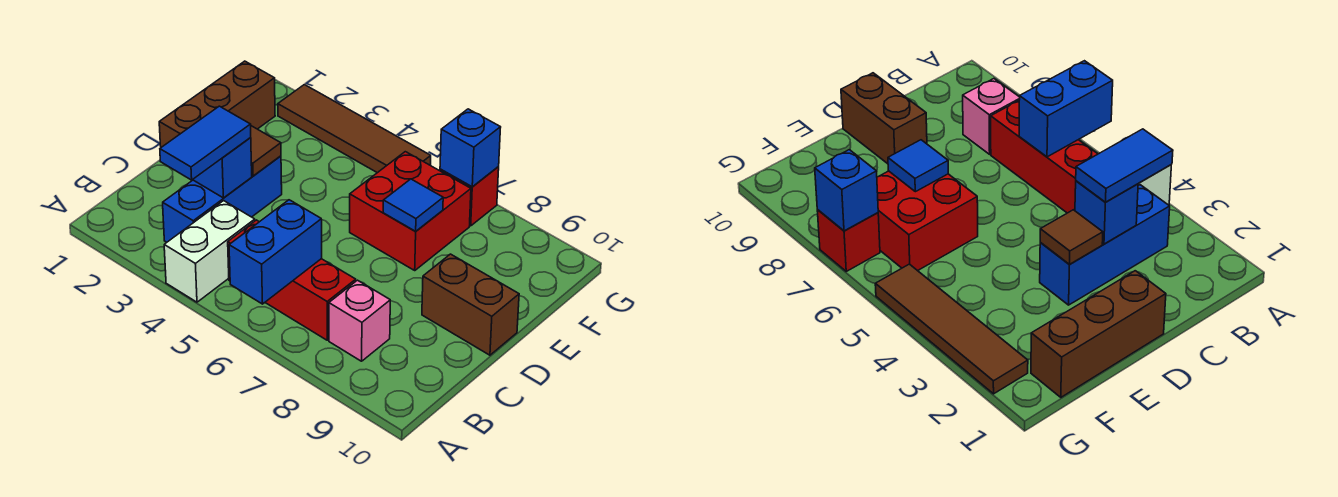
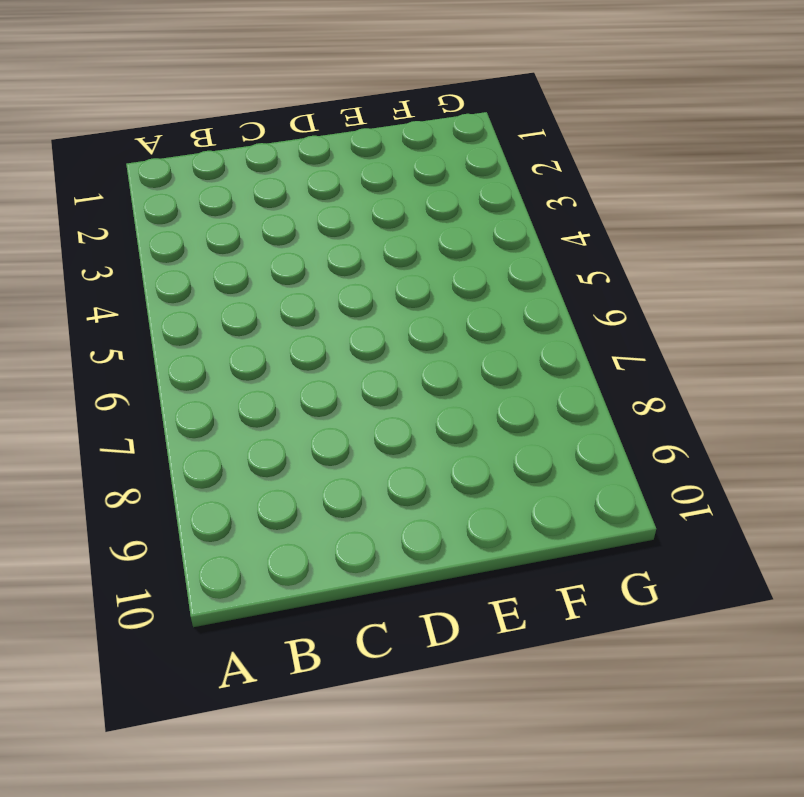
none -> white 1x2 brick [164,201,255,302]
none -> blue 1x3 brick [163,156,282,242]
none -> red 1x3 brick [228,220,356,340]

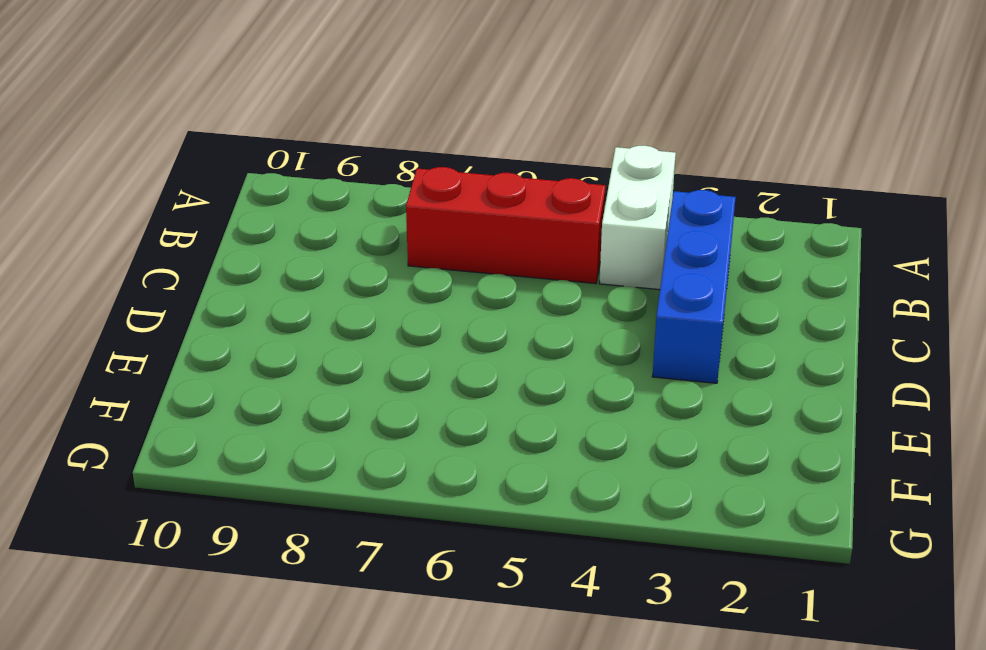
none -> pink 1x1 brick [329,280,390,361]
none -> brown 1x3 brick [159,61,275,147]
none -> brown 1x2 brick [422,254,519,355]

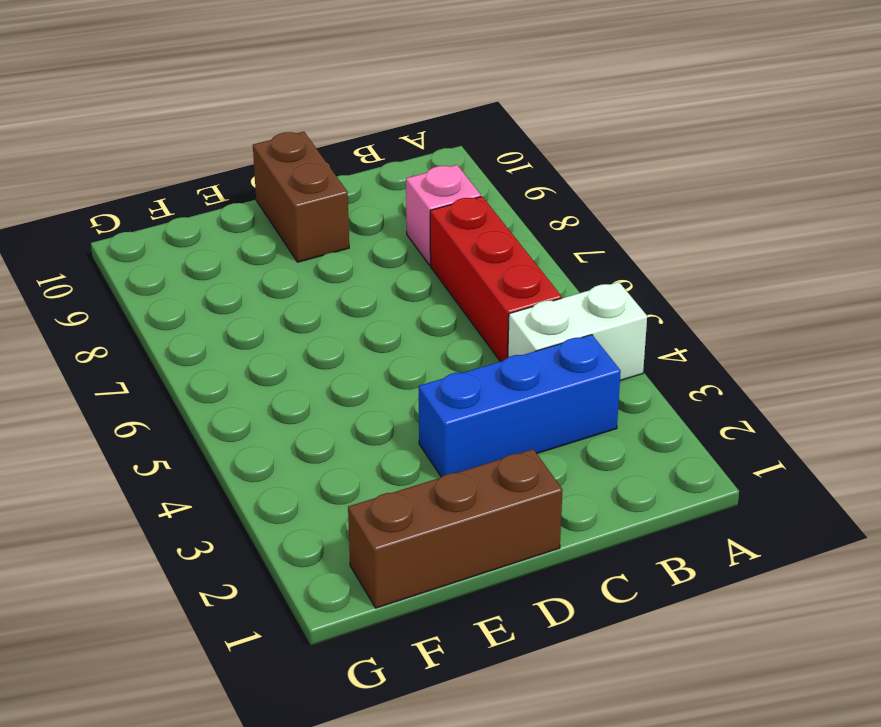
none -> red 2x2 brick [350,152,471,270]
none -> brown 1x4 tile [278,85,431,173]
none -> red 1x1 brick [440,167,499,226]

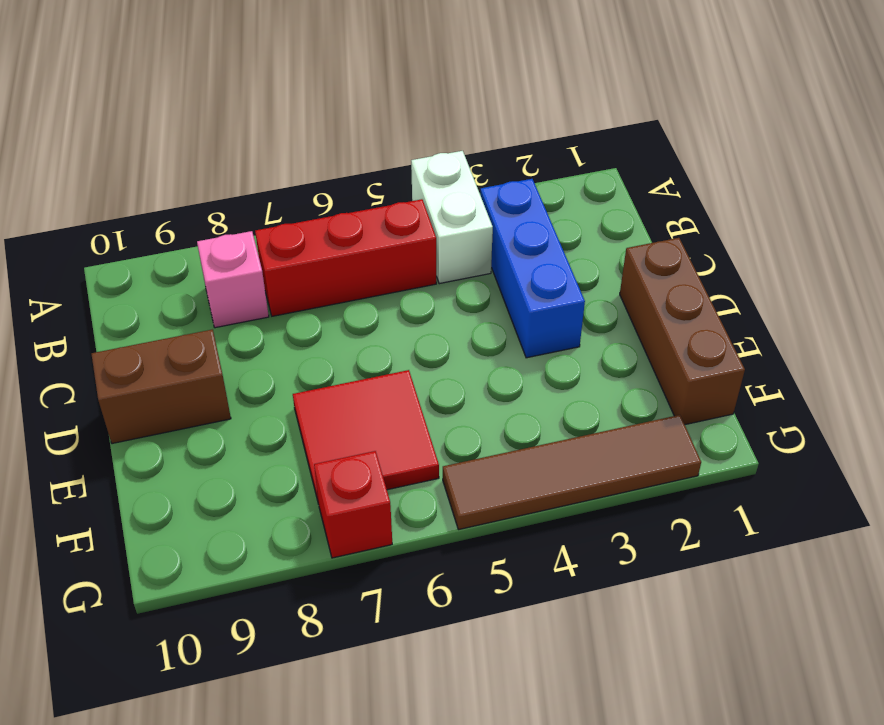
red 2x2 tile [293,370,439,504] -> red 2x2 brick [350,152,471,270]
none -> blue 1x2 brick [229,200,322,304]
none -> blue 1x1 brick [193,138,252,198]
none -> brown 1x1 tile [250,126,281,176]

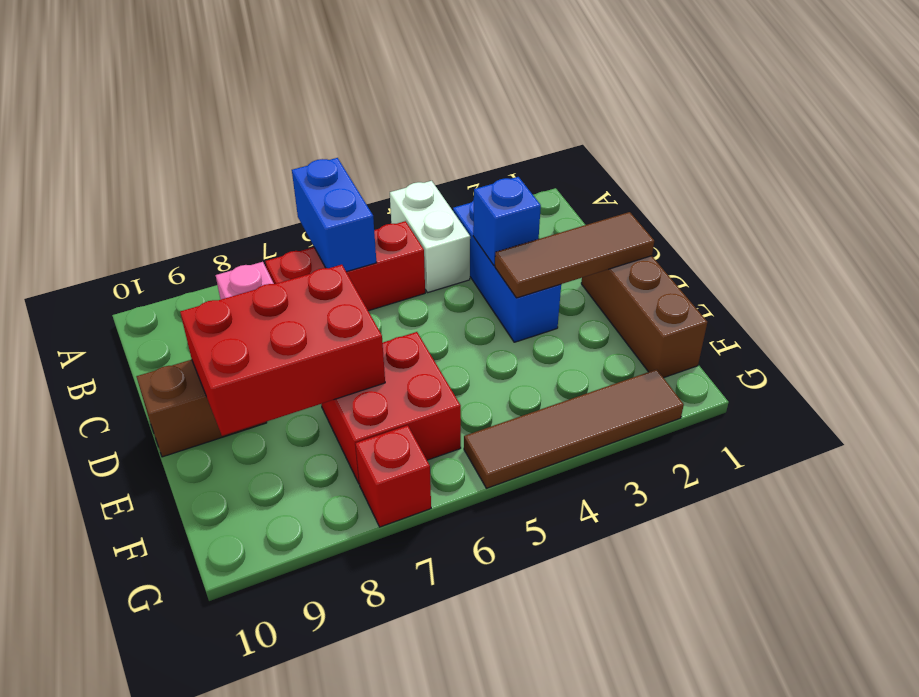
brown 1x3 tile [495,212,654,298] -> brown 1x1 tile [250,126,281,176]
red 2x3 brick [180,265,385,436] -> blue 1x1 tile [383,179,443,231]
none -> blue 1x1 brick [440,109,501,187]
none -> blue 1x2 tile [160,106,251,180]

